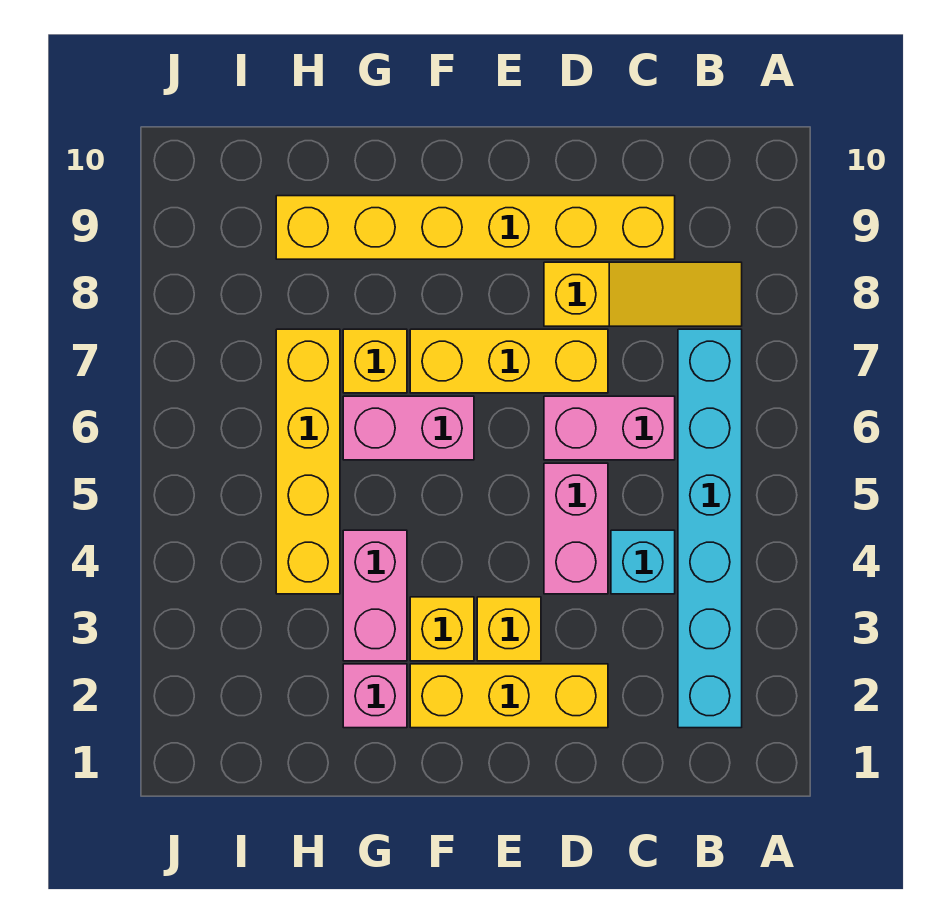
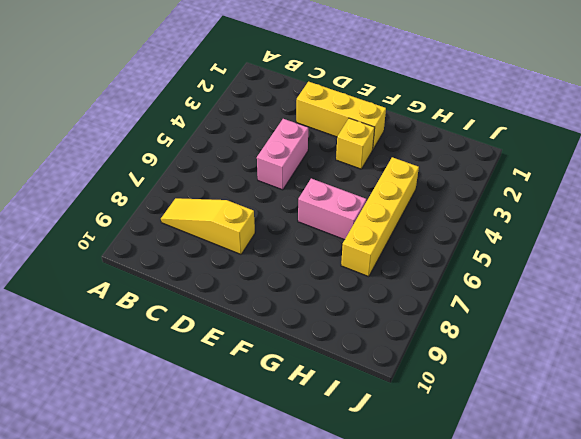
none -> cyan 1x6 brick [678,329,742,728]
none -> cyan 1x1 brick [611,530,675,594]
none -> pink 1x2 brick [544,396,675,460]

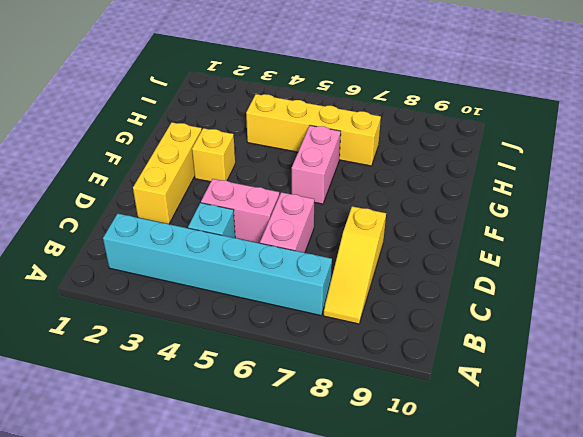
none -> yellow 1x6 brick [276,196,675,259]
none -> yellow 1x3 brick [410,329,608,393]
none -> yellow 1x1 brick [477,597,541,661]

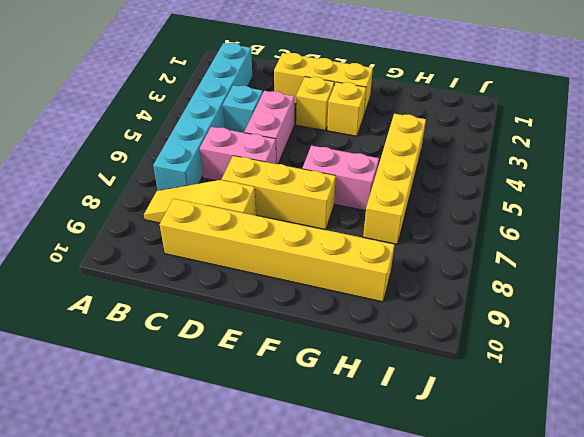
none -> pink 1x1 brick [343,664,407,728]
none -> pink 1x2 brick [343,530,407,661]
none -> yellow 1x1 brick [343,329,407,393]

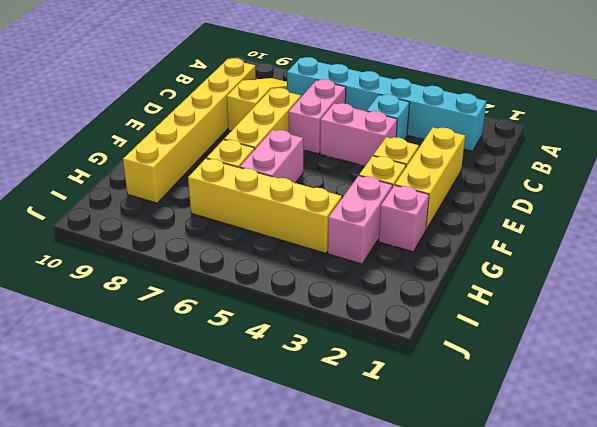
pink 1x2 brick [328,176,393,264] -> pink 1x2 brick turned to [343,530,407,661]

